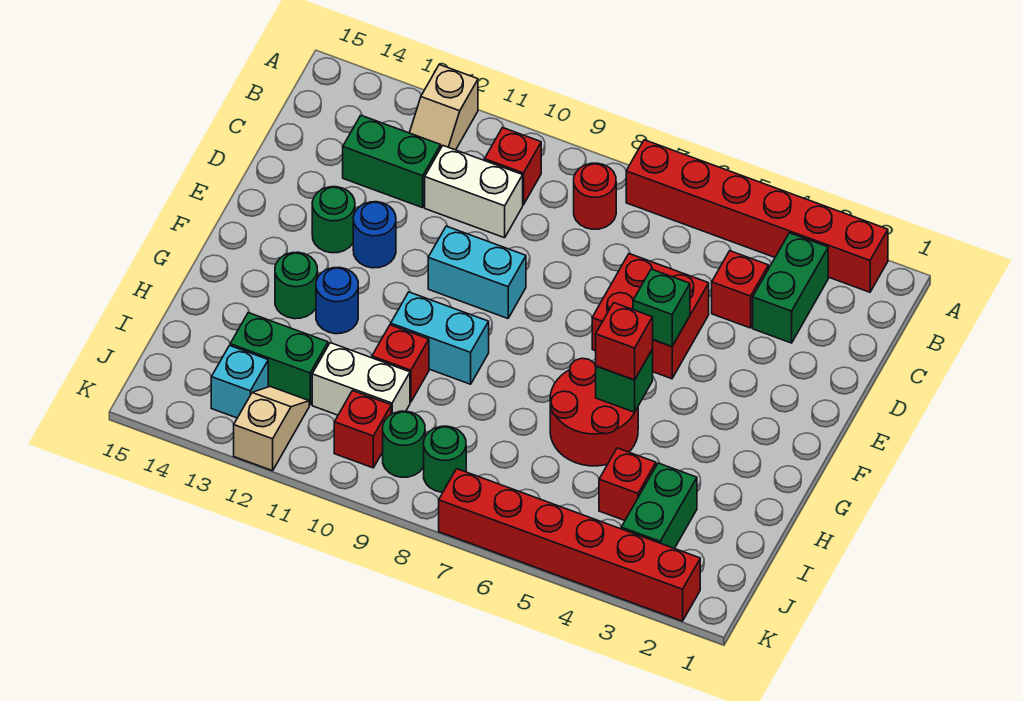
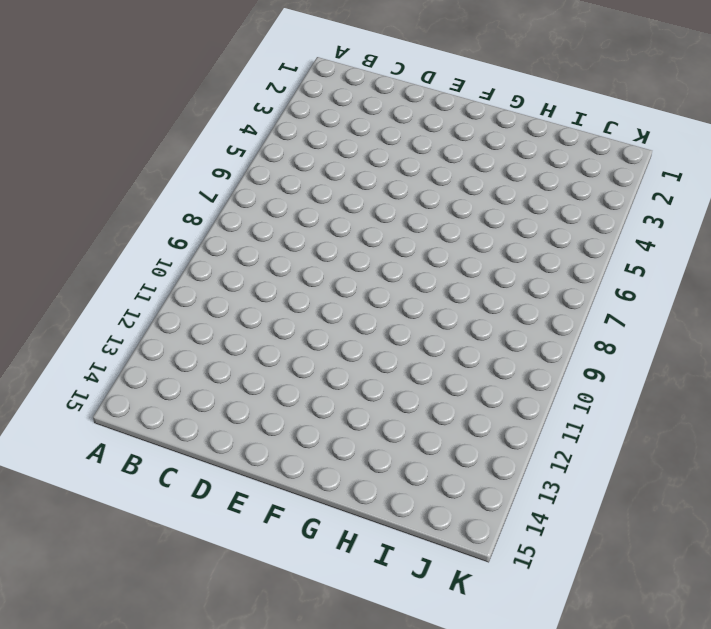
none -> red 1x6 brick [626,140,888,292]
none -> tan 1x2 slope [410,65,478,150]
none -> green 1x2 brick [753,233,828,343]
none -> red 1x1 round brick [574,163,616,229]

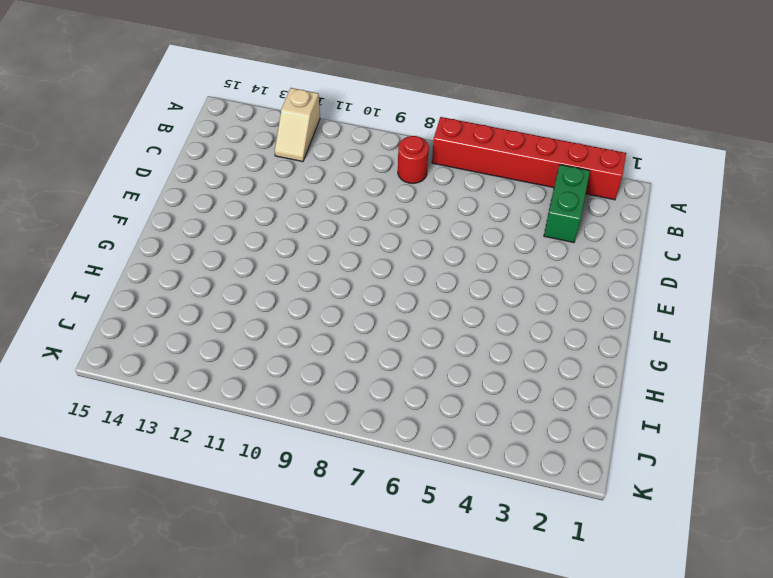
none -> red 1x1 brick [484,128,541,205]
none -> red 1x1 brick [712,251,769,328]
none -> white 1x2 brick [425,146,523,238]
none -> green 1x2 brick [343,115,441,208]

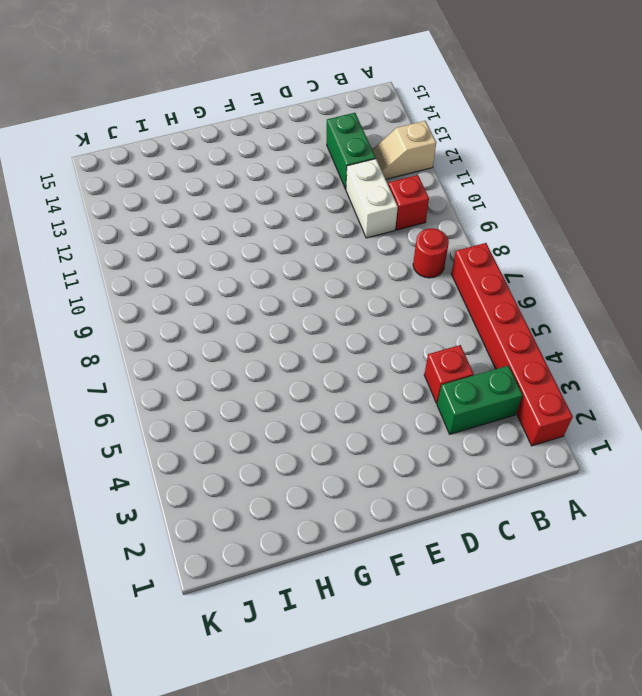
none -> red 2x2 brick [592,254,709,379]
none -> cyan 1x2 brick [428,226,526,318]
none -> blue 1x1 round brick [353,202,396,268]
none -> green 1x1 round brick [312,187,355,253]

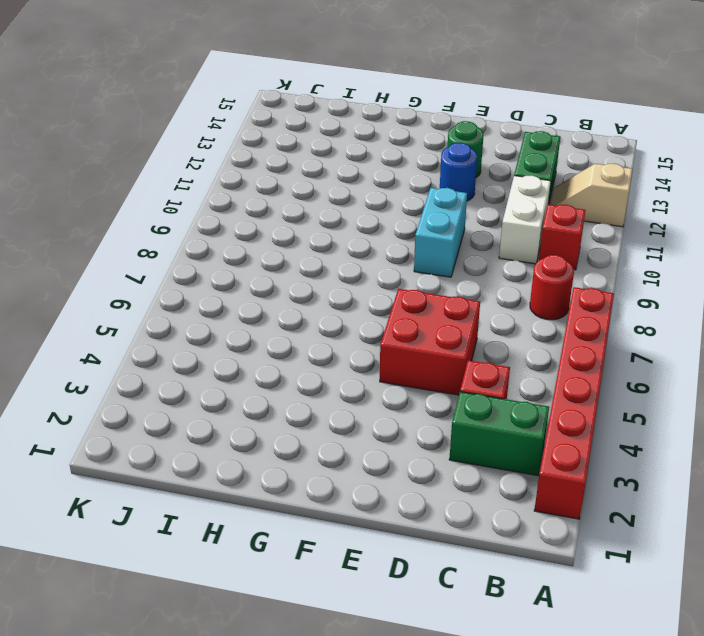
none -> red 2x2 round brick [550,358,638,466]
none -> cyan 1x2 brick [391,292,489,384]
none -> blue 1x1 round brick [316,267,358,334]
none -> green 1x1 round brick [275,252,318,319]

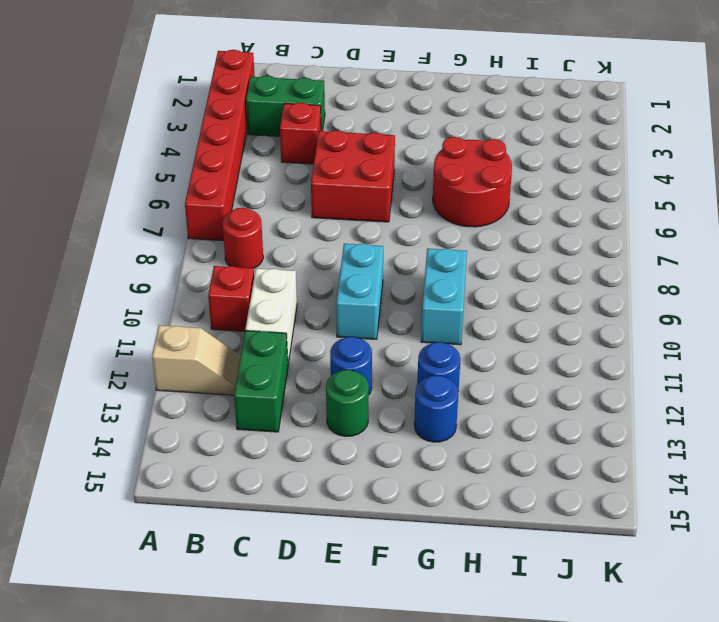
blue 1x1 round brick [414,375,458,442] -> green 1x1 round brick [275,252,318,319]
none -> red 1x1 brick [372,325,429,402]
none -> green 1x2 brick [621,463,697,548]
none -> red 1x1 brick [599,448,656,520]
none -> white 1x2 brick [312,343,410,415]

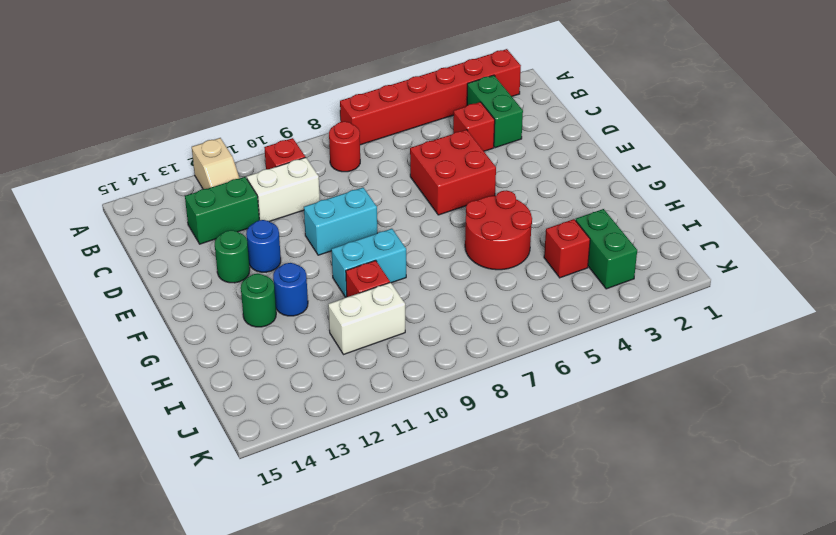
none -> green 1x2 brick [230,313,328,405]
none -> green 1x1 round brick [424,426,466,492]
none -> green 1x1 round brick [383,411,425,477]
none -> red 1x1 brick [334,391,391,468]

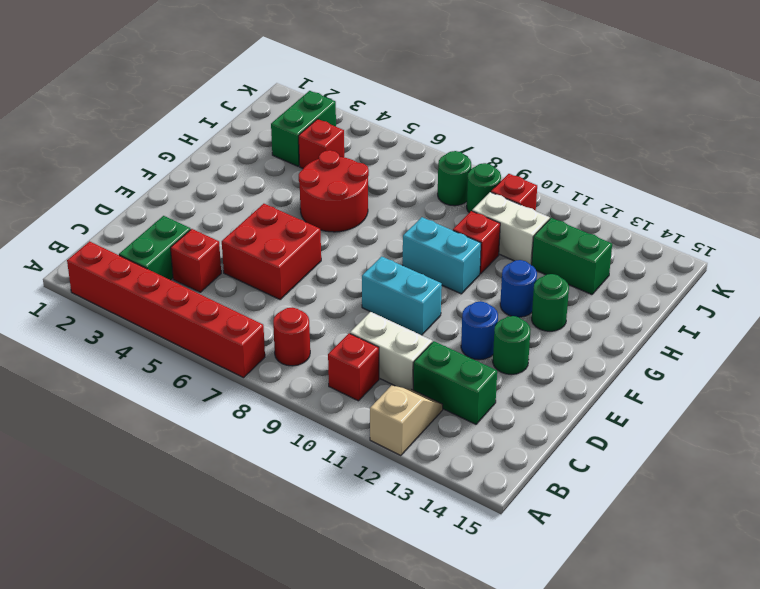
none -> tan 1x2 slope [234,387,309,471]
none -> cyan 1x1 brick [211,346,268,418]
none -> red 1x6 brick [439,469,700,621]
none -> green 1x1 brick [633,269,690,347]

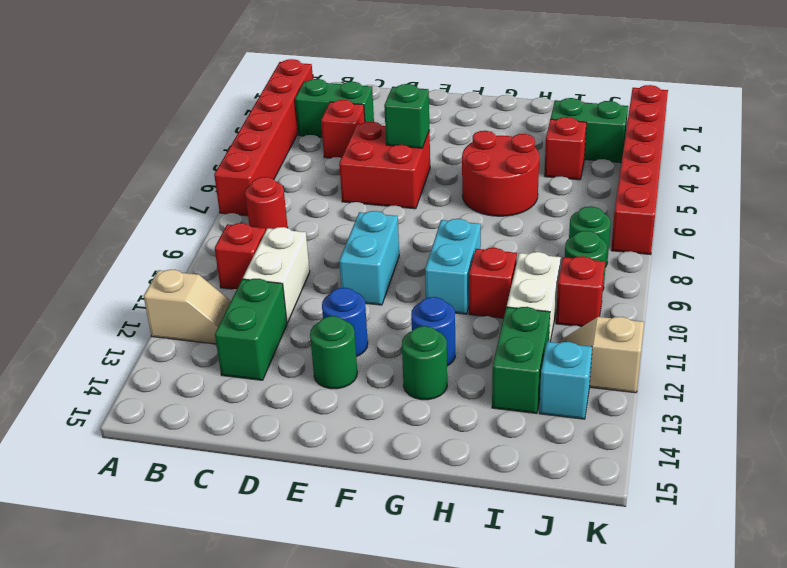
none -> green 1x1 brick [596,349,653,412]
none -> red 1x1 brick [596,303,653,380]

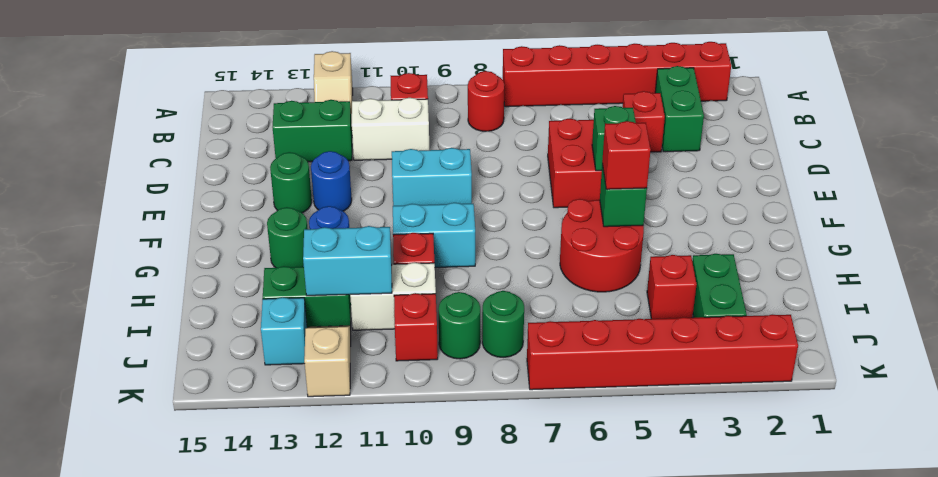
cyan 1x2 brick [303,226,392,296] -> none

